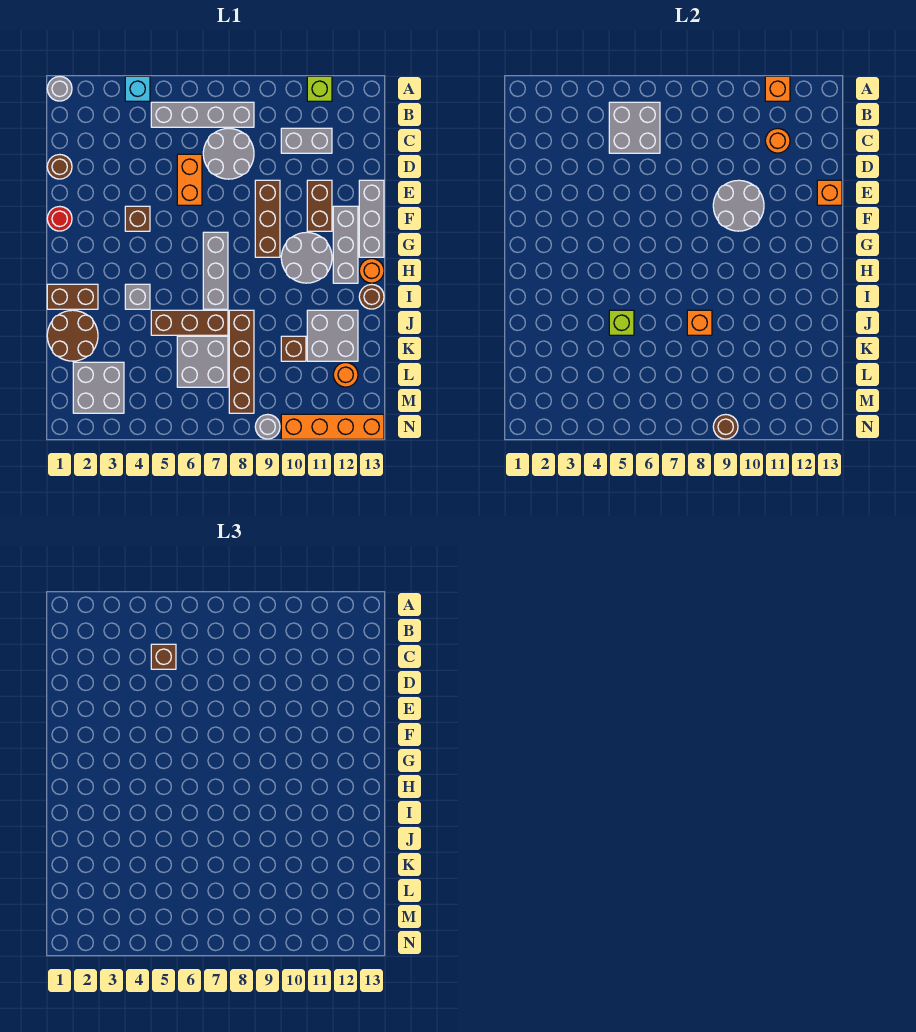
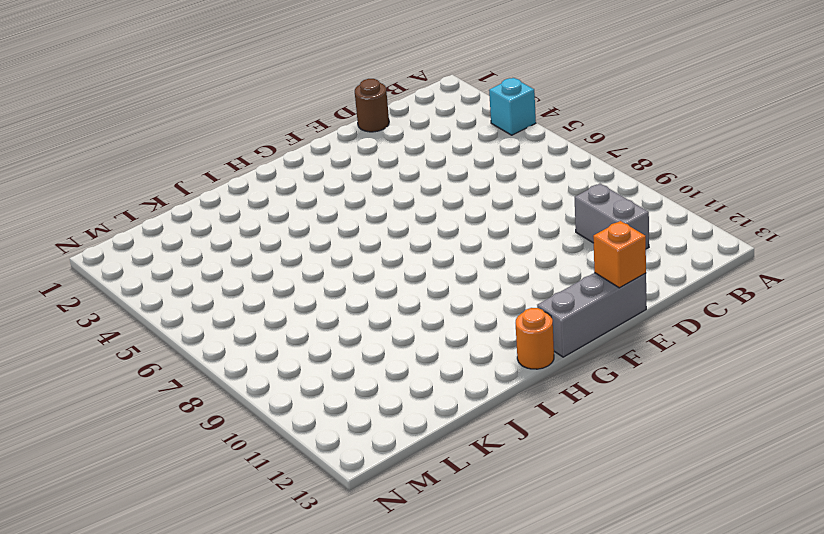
none -> grey 1x1 round brick [47,76,72,101]
none -> lime 1x1 brick [307,76,332,101]
none -> grey 1x4 brick [151,102,254,127]
none -> grey 2x2 round brick [203,128,254,179]

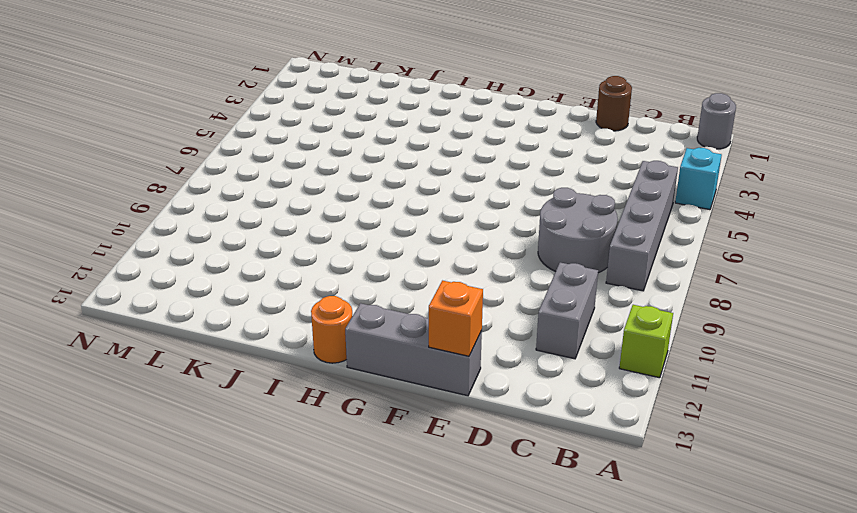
none -> orange 1x2 brick [177,154,202,205]
none -> brown 1x3 brick [255,180,280,257]
none -> brown 1x2 brick [307,180,332,231]
none -> red 1x1 round brick [47,206,72,231]

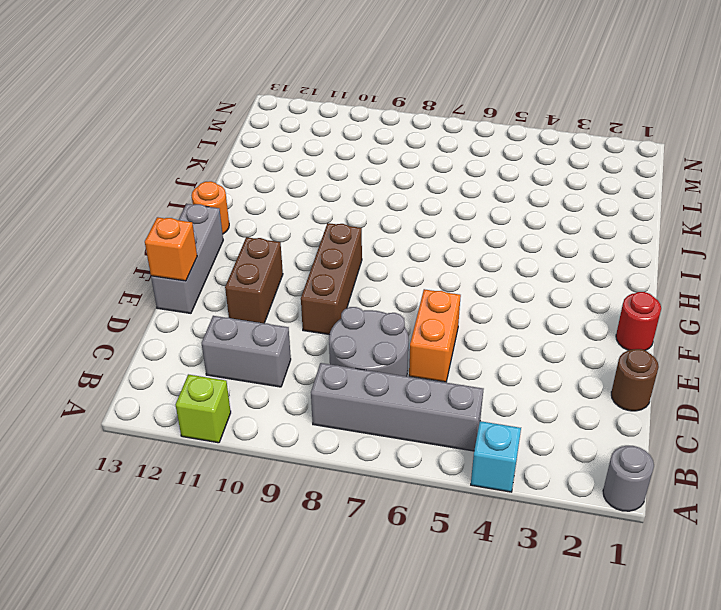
none -> brown 1x1 brick [125,206,150,231]
none -> grey 1x3 brick [333,206,358,283]
none -> grey 1x3 brick [203,232,228,309]
none -> grey 2x2 round brick [281,232,332,283]

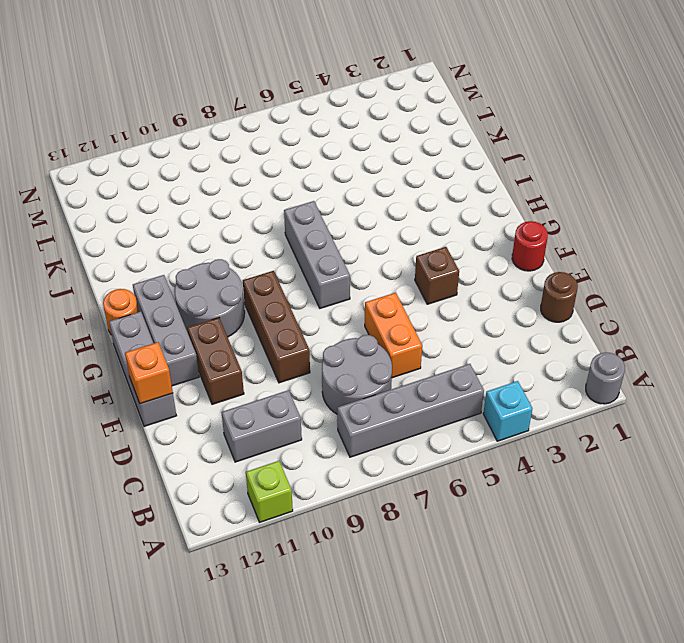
none -> brown 1x2 brick [47,284,98,309]
none -> grey 1x1 brick [125,284,150,309]
none -> brown 1x1 round brick [359,284,384,309]
none -> brown 2x2 round brick [47,310,98,361]

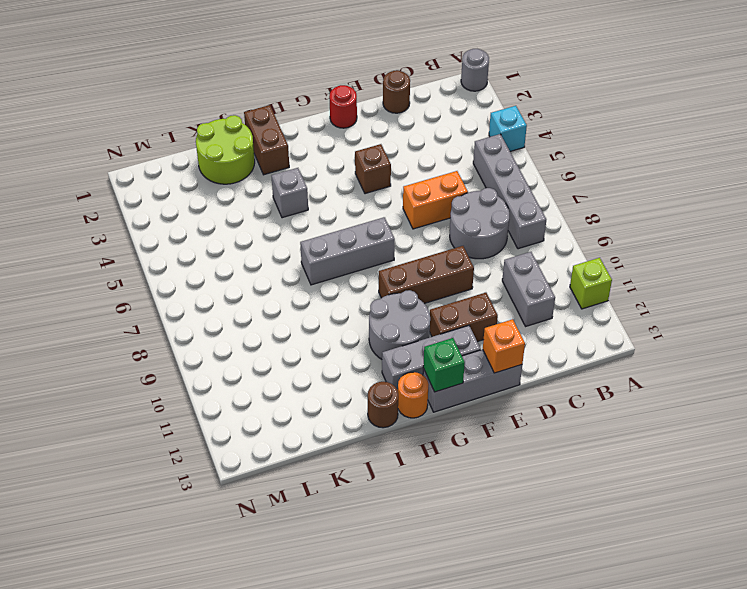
green 1x1 brick [423,338,465,392] -> none
lime 2x2 round brick [196,115,255,184] -> brown 2x2 round brick [47,310,98,361]
none -> brown 1x3 brick [151,310,228,335]
none -> brown 1x4 brick [229,310,254,413]
none -> grey 2x2 brick [307,310,358,361]
none -> grey 2x2 brick [177,336,228,387]

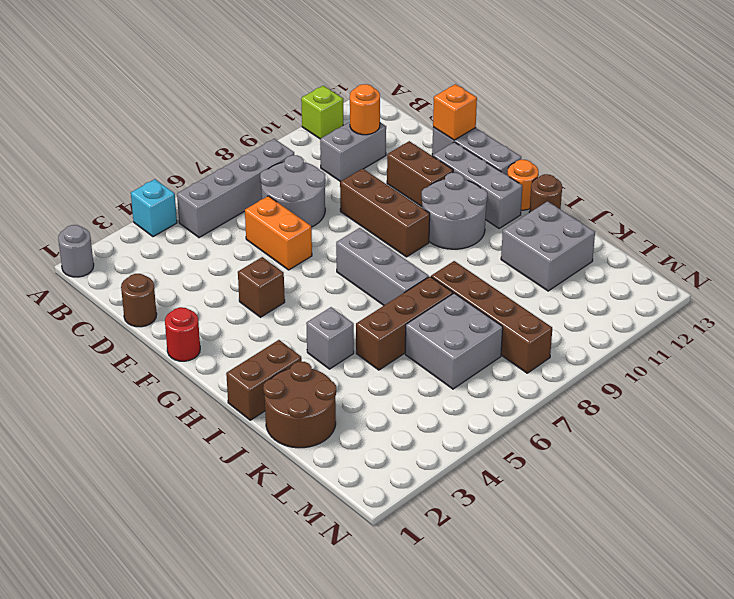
none -> brown 1x1 brick [281,336,306,361]
none -> grey 2x2 brick [73,362,124,413]
none -> orange 1x1 round brick [333,362,358,387]
none -> grey 1x1 round brick [255,414,280,439]

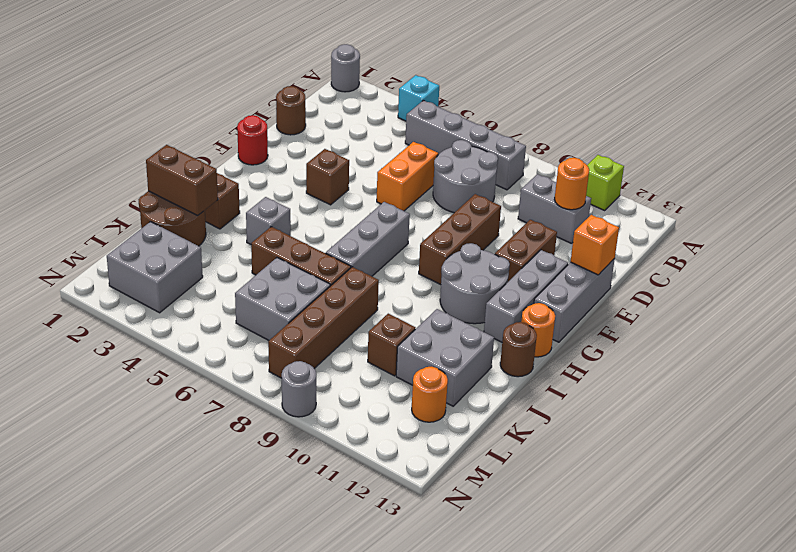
brown 1x2 brick [146,145,218,215] -> none
none -> orange 1x4 brick [281,414,384,439]
none -> orange 1x1 brick [765,76,790,101]
none -> grey 2x2 brick [609,102,660,153]
none -> grey 2x2 round brick [713,180,764,231]

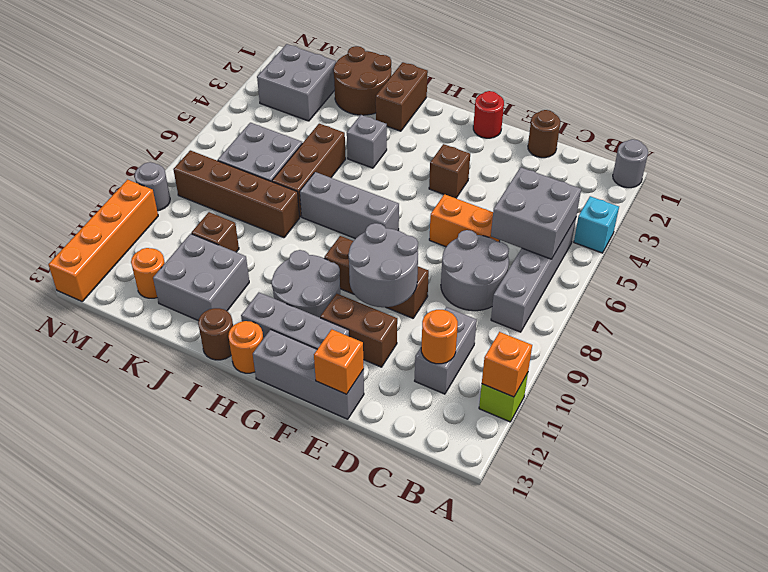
none -> lime 1x1 brick [609,310,634,335]
none -> orange 1x1 brick [687,310,712,335]
none -> brown 1x1 round brick [713,414,738,439]
none -> brown 1x1 brick [151,644,176,669]

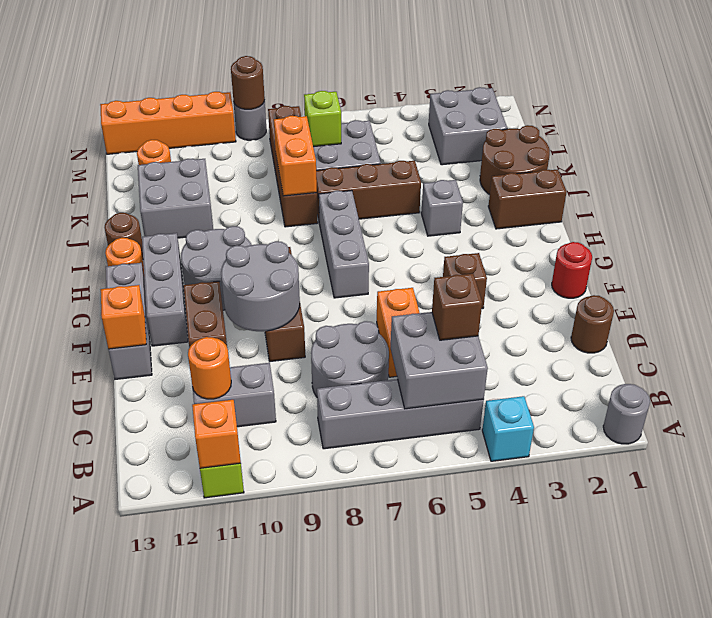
orange 1x2 brick [274,116,317,196] -> orange 1x1 brick [687,310,712,335]
lime 1x1 brick [304,91,341,147] -> lime 1x1 brick moved to [609,310,634,335]
none -> brown 1x1 brick [281,336,306,361]

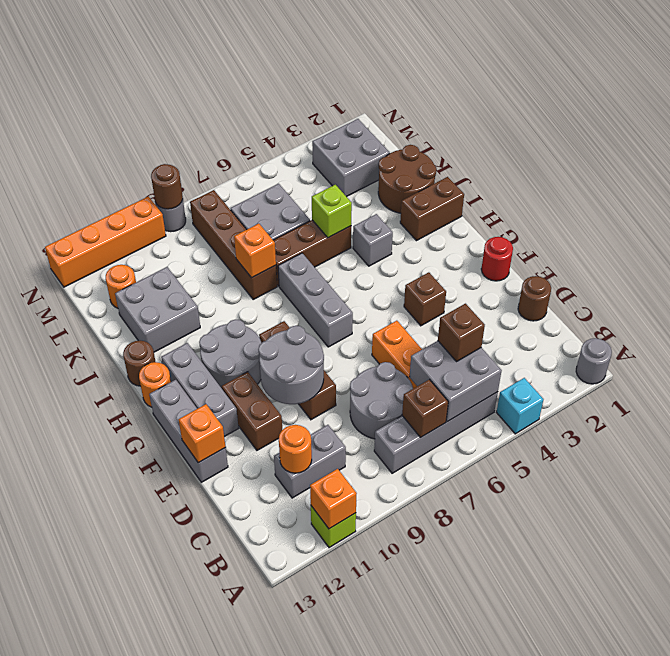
brown 1x1 brick [402,380,448,437] -> brown 1x1 brick moved to [281,336,306,361]

